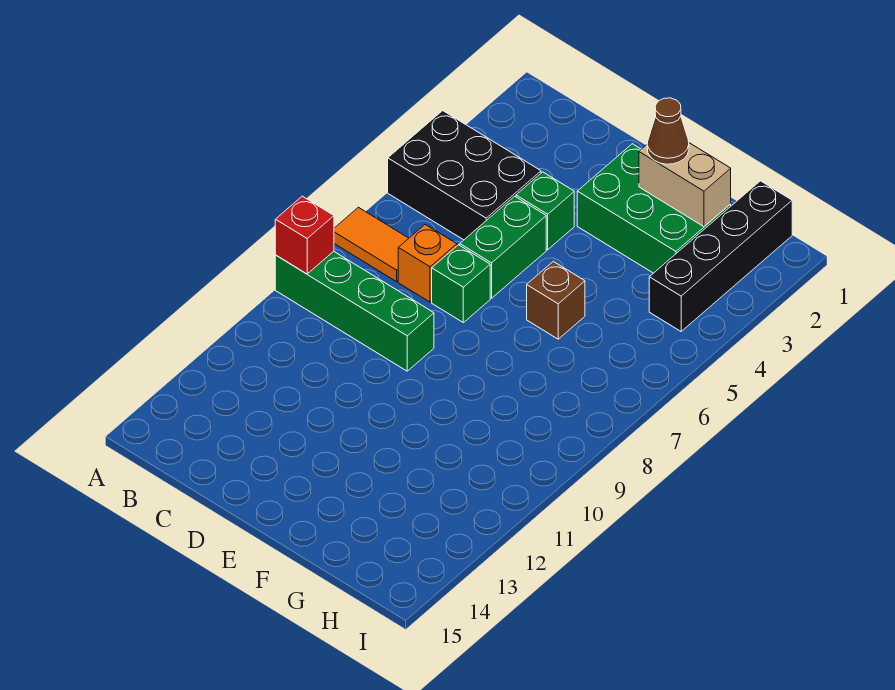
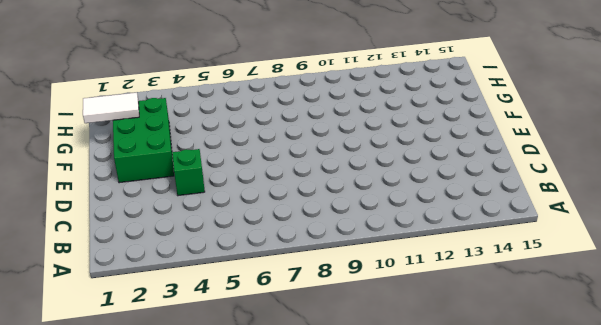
white 1x2 tile [83,92,139,123] -> tan 1x2 brick [639,143,731,227]
none -> black 2x3 brick [388,111,541,240]
none -> orange 1x2 tile [334,207,409,282]
none -> green 1x4 brick [275,251,434,371]

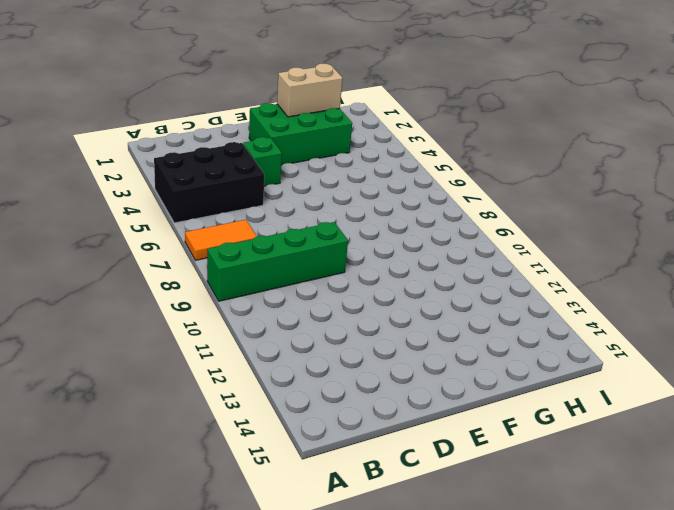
none -> orange 1x1 brick [398,225,457,302]
none -> green 1x2 brick [460,196,546,298]
none -> green 1x1 brick [432,245,490,323]

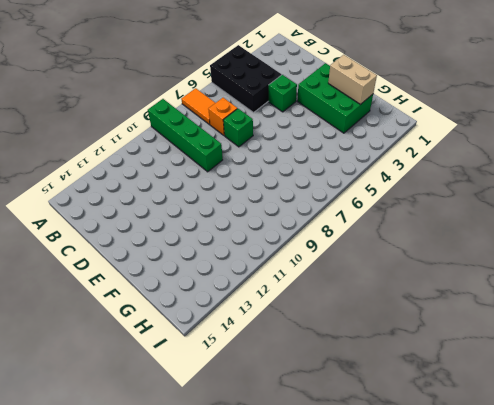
none -> green 1x2 brick [460,196,546,298]
none -> brown 1x1 brick [527,261,585,339]
none -> black 1x4 brick [649,181,792,331]

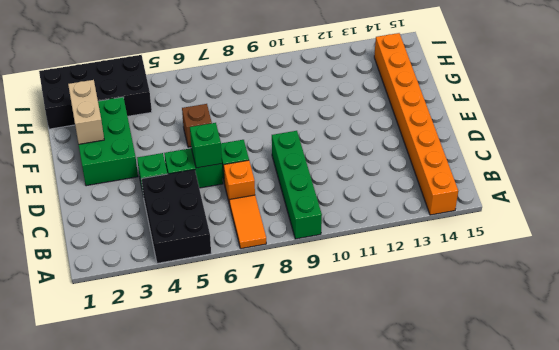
orange 1x8 brick [374,33,458,215] -> none
green 1x1 brick [190,123,222,168] -> none
black 2x4 brick [39,55,152,129] -> black 1x4 brick [649,181,792,331]
none -> red 1x1 brick [275,196,334,274]
none -> brown 1x1 cone [647,98,689,164]

